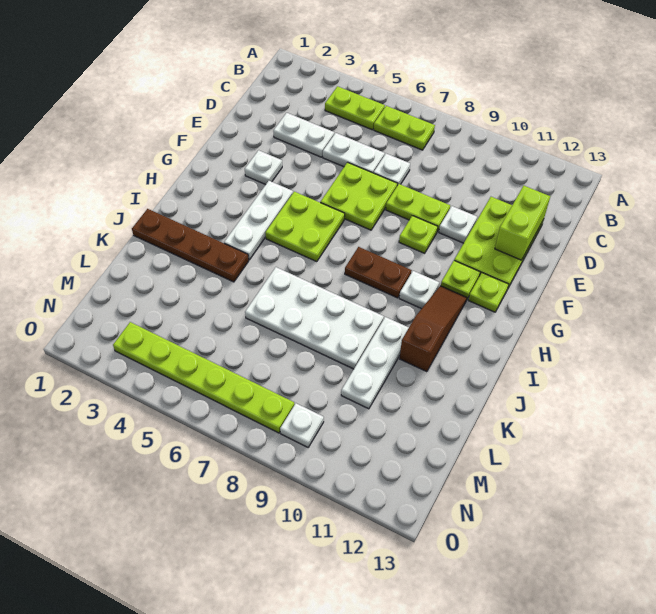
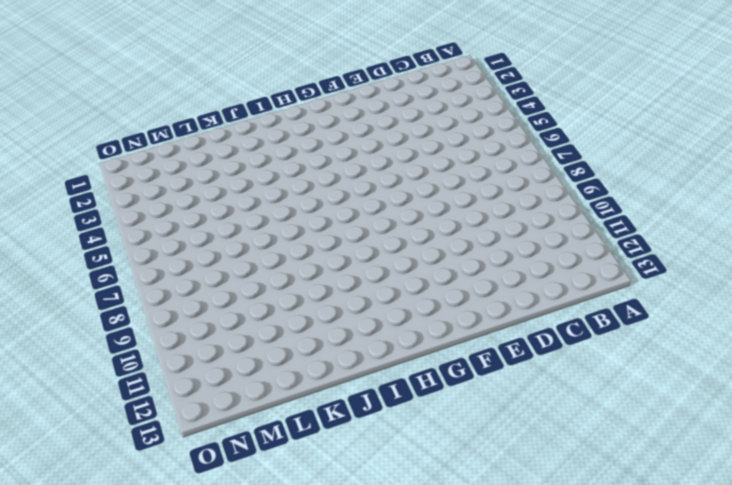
none -> lime 1x2 plate [325,86,385,130]
none -> lime 1x2 plate [374,106,435,150]
none -> white 1x2 plate [273,113,334,157]

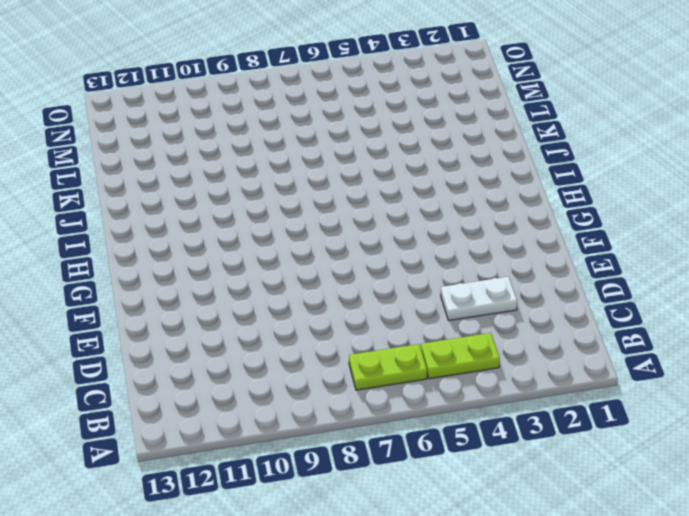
none -> white 1x2 plate [323,133,385,173]
none -> white 1x1 plate [373,154,410,186]
none -> lime 2x3 plate [454,197,544,288]

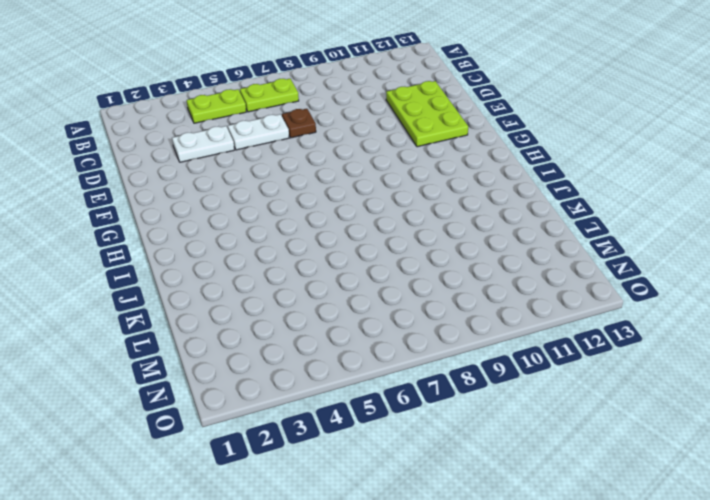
brown 1x1 plate [282,109,316,138] -> white 1x1 plate [373,154,410,186]
none -> lime 2x2 plate [320,162,397,230]
none -> lime 1x2 plate [386,184,450,232]
none -> white 1x1 plate [439,206,477,243]

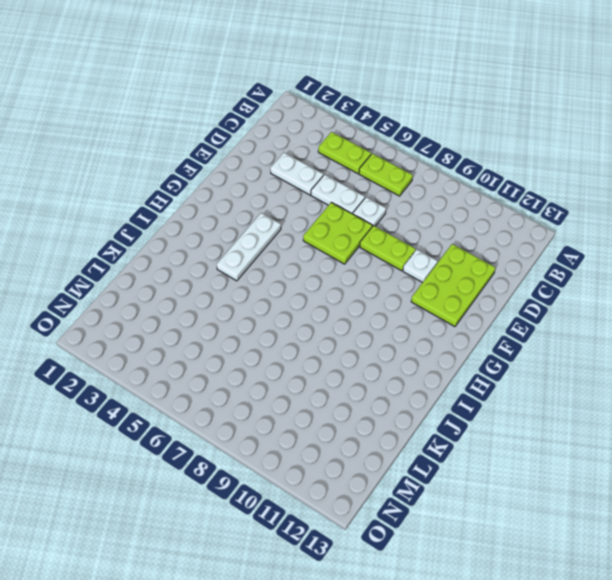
none -> white 1x1 plate [245,150,282,185]
none -> lime 1x1 plate [399,216,438,253]
none -> lime 2x2 plate [265,192,345,262]

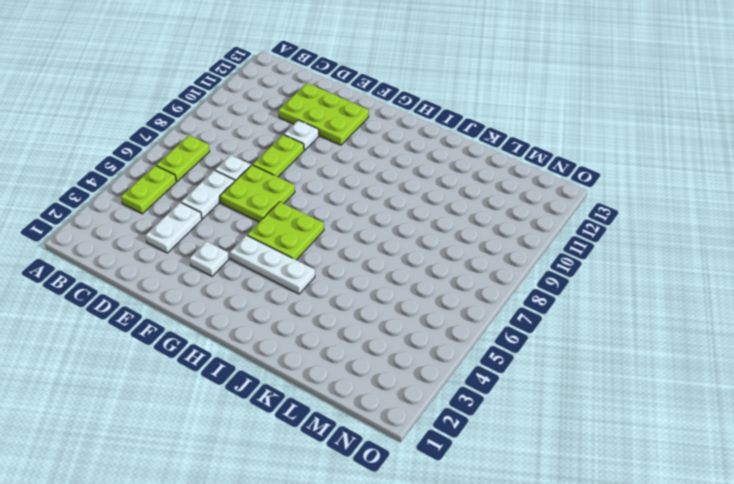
none -> lime 1x1 plate [399,216,438,253]
none -> lime 1x1 plate [441,261,480,299]
none -> lime 1x1 plate [468,273,509,312]

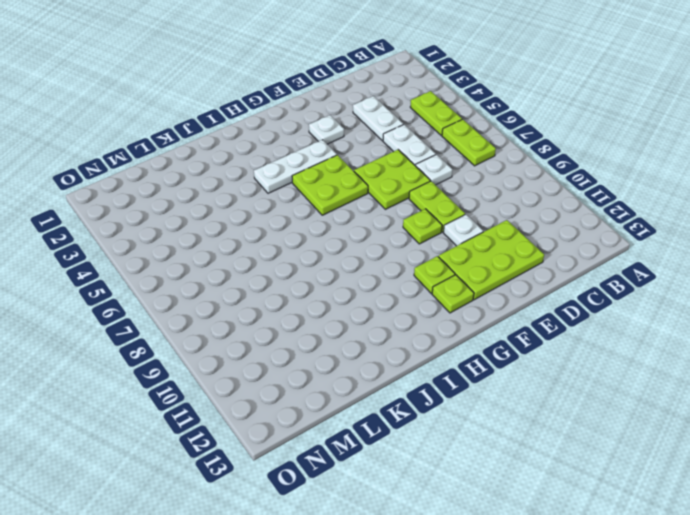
none -> brown 1x2 plate [345,247,412,298]
none -> white 1x1 plate [399,271,439,309]
none -> brown 1x3 slope [400,286,467,372]

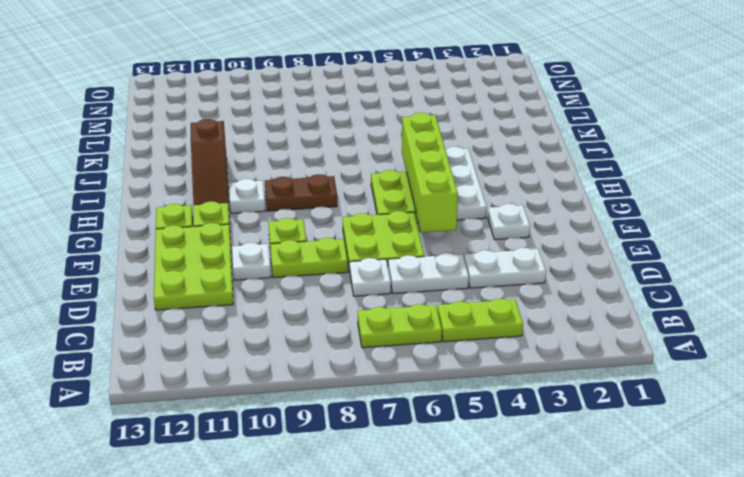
lime 1x4 brick [402,113,458,232] -> none
none -> brown 1x4 plate [132,209,249,282]
none -> white 2x4 plate [245,267,384,369]
none -> white 1x3 plate [341,317,409,409]

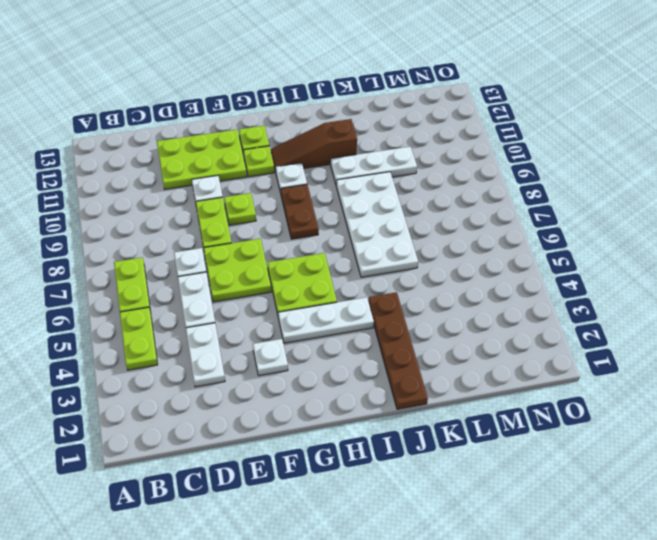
none -> lime 1x6 plate [113,322,295,433]
none -> white 1x1 plate [280,403,324,447]
none -> lime 1x2 brick [495,186,550,260]

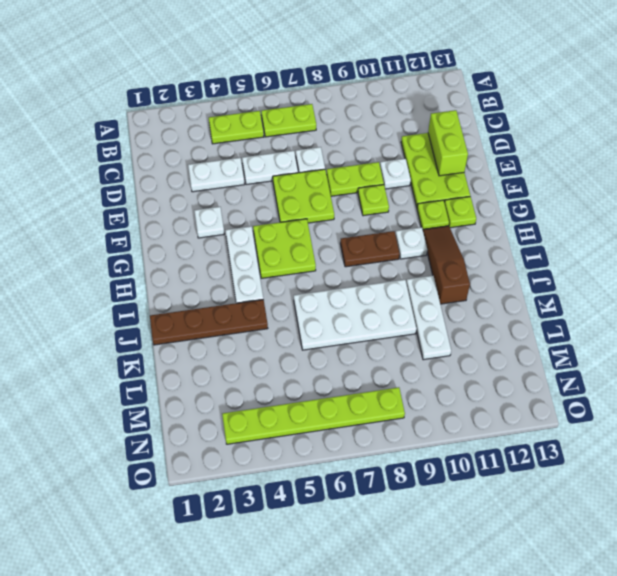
none -> white 1x1 plate [280,403,324,447]

